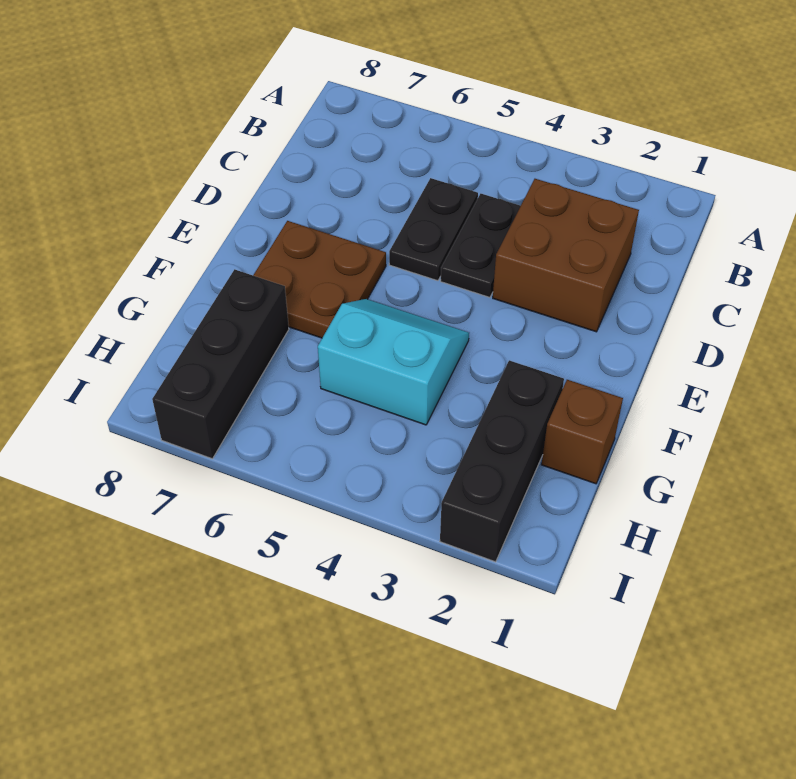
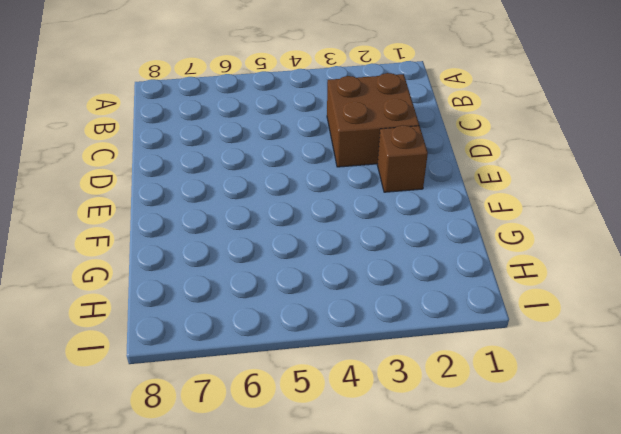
brown 1x1 brick [377,125,428,192] -> brown 1x1 brick moved to [542,380,623,484]
none -> black 1x2 plate [441,194,520,297]
none -> black 1x2 plate [389,178,478,281]

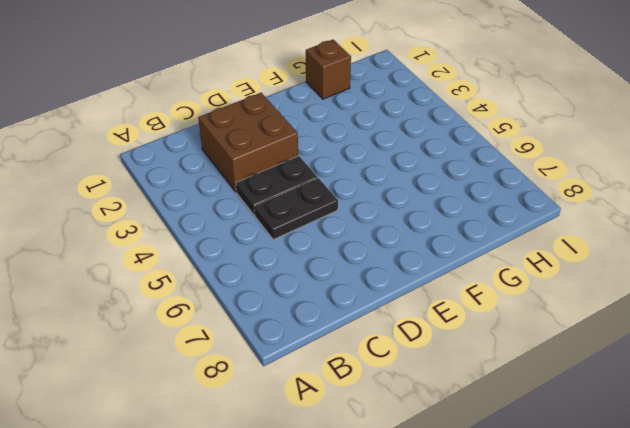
none -> brown 2x2 plate [253,221,386,338]
none -> cyan 2x2 slope [318,299,469,425]

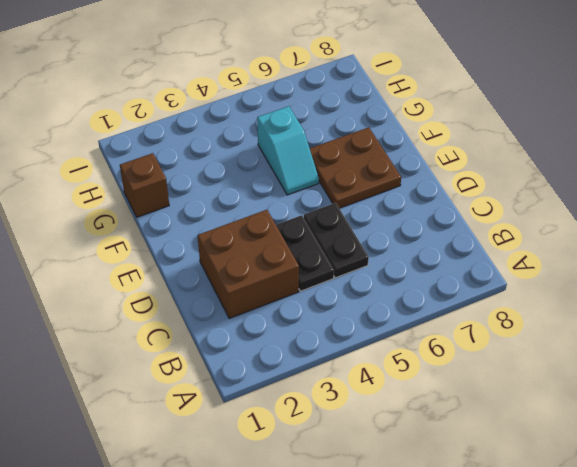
cyan 1x2 slope [257,106,319,195] -> cyan 2x2 slope [318,299,469,425]
none -> black 1x3 brick [440,360,564,562]
none -> black 1x3 brick [152,269,289,459]

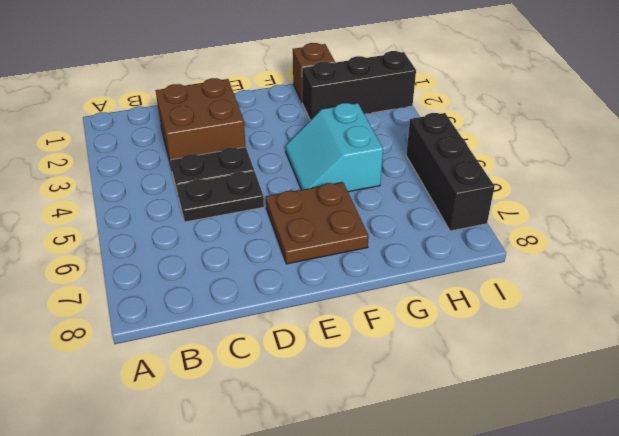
black 1x3 brick [406,113,495,231] -> black 1x3 brick turned to [152,269,289,459]

